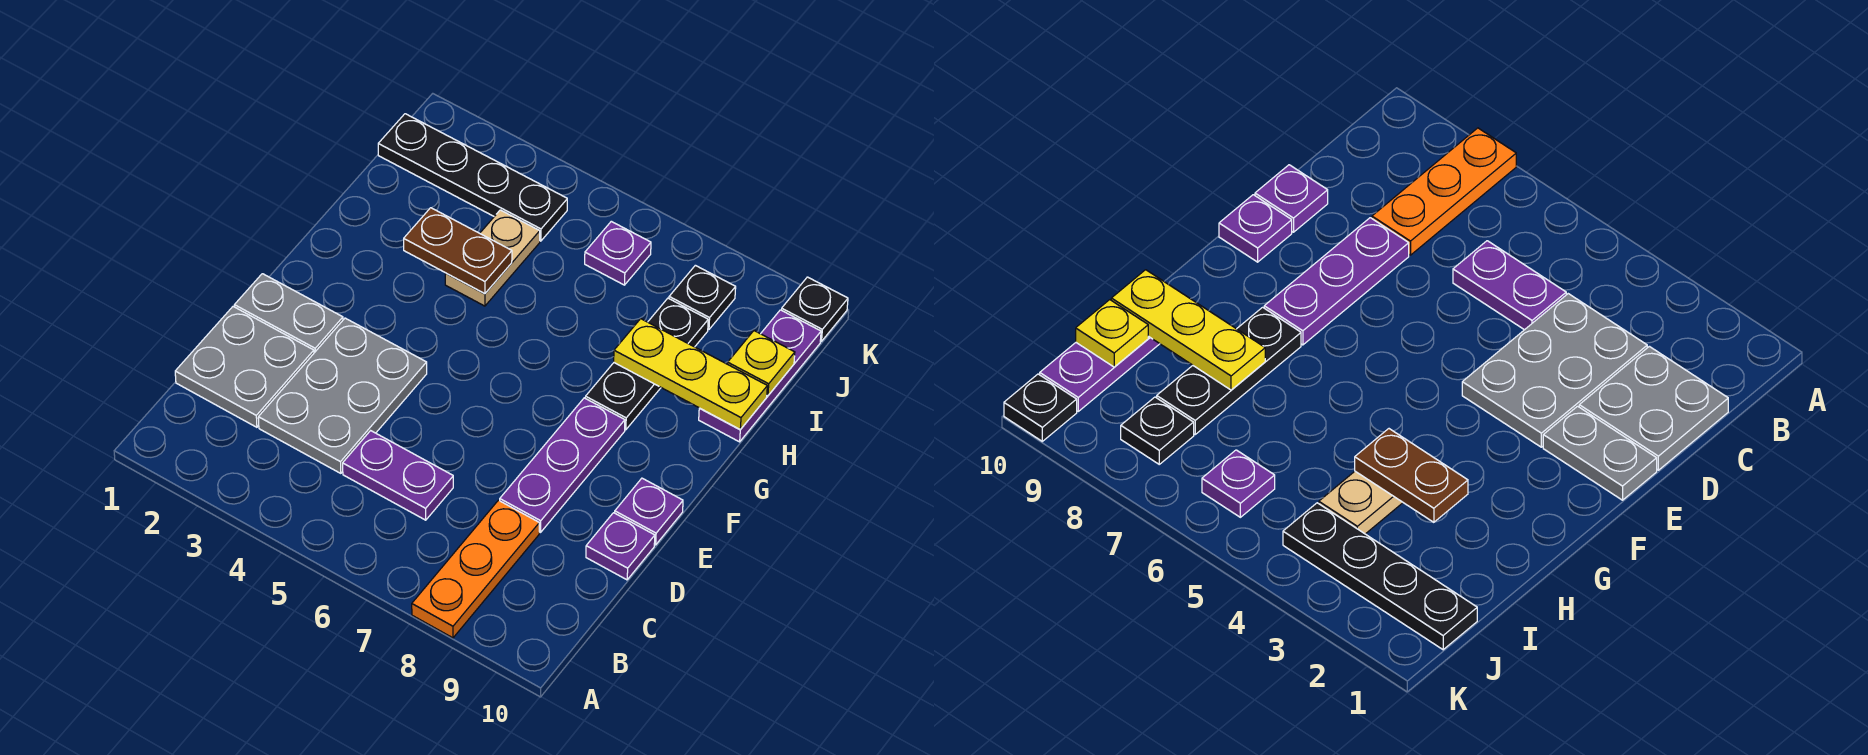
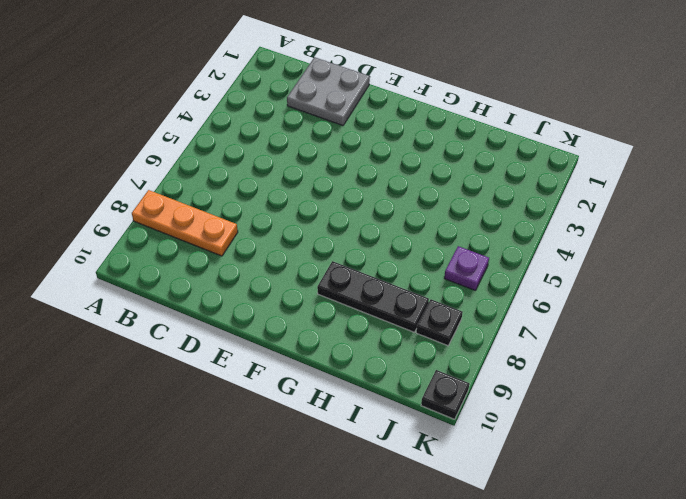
none -> grey 2x3 plate [258,318,427,473]
none -> purple 1x2 plate [343,431,453,520]
none -> purple 1x3 plate [500,398,625,533]

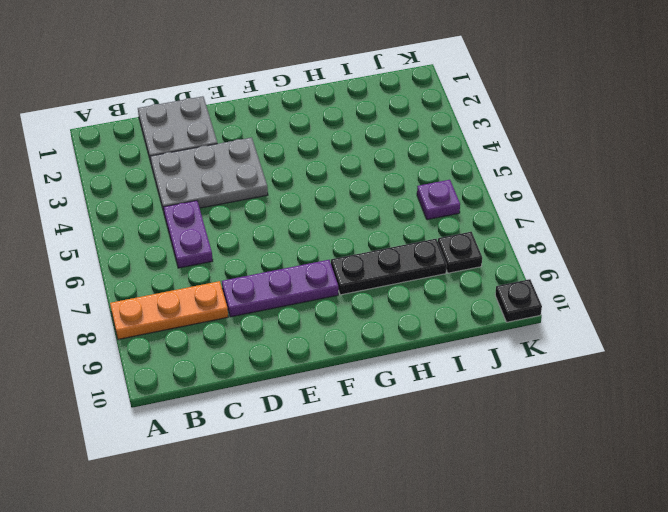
none -> purple 1x1 plate [586,513,655,580]
none -> grey 1x2 plate [234,274,343,353]
none -> purple 1x1 plate [615,478,683,545]

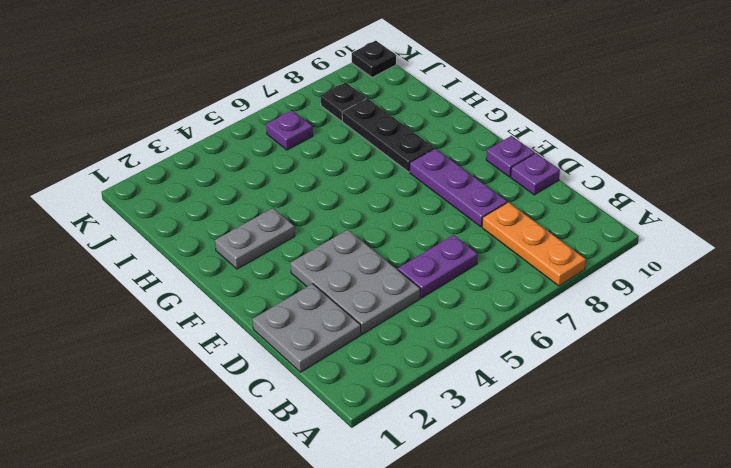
grey 1x2 plate [215,208,295,269] -> grey 1x2 plate moved to [234,274,343,353]
none -> tan 1x2 plate [445,210,540,306]
none -> purple 1x3 plate [699,310,821,442]
none -> black 1x4 plate [378,114,567,241]

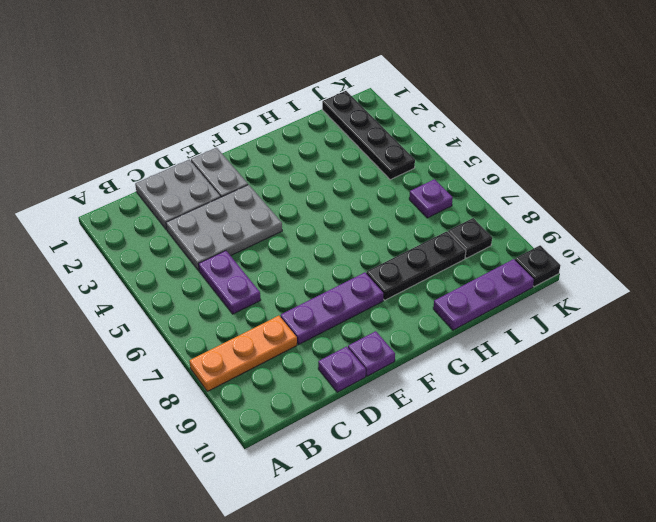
none -> tan 1x2 plate [445,210,540,306]
none -> brown 1x2 plate [404,208,512,294]
none -> yellow 1x3 plate [614,319,767,430]

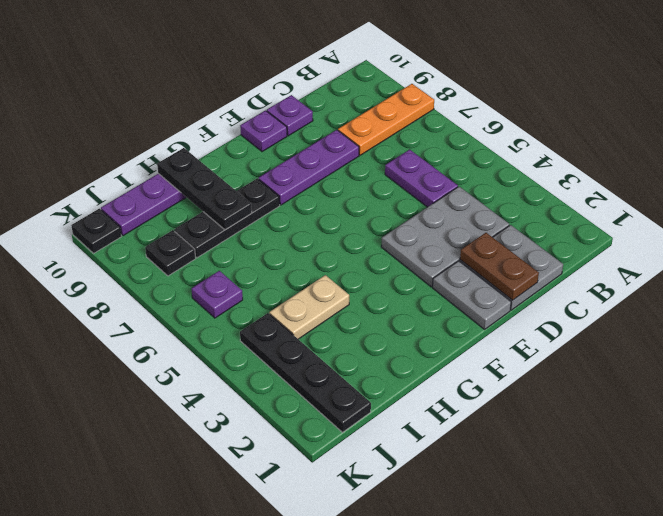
brown 1x2 plate [460,233,539,300] -> brown 1x2 plate moved to [404,208,512,294]
black 1x3 plate [157,148,252,230] -> yellow 1x3 plate [614,319,767,430]
none -> yellow 1x1 plate [728,331,795,396]

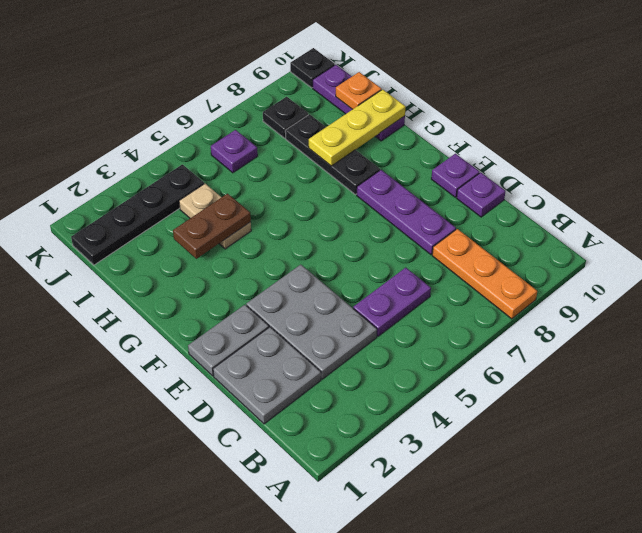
orange 1x1 plate [336,72,381,109] -> yellow 1x1 plate [728,331,795,396]

